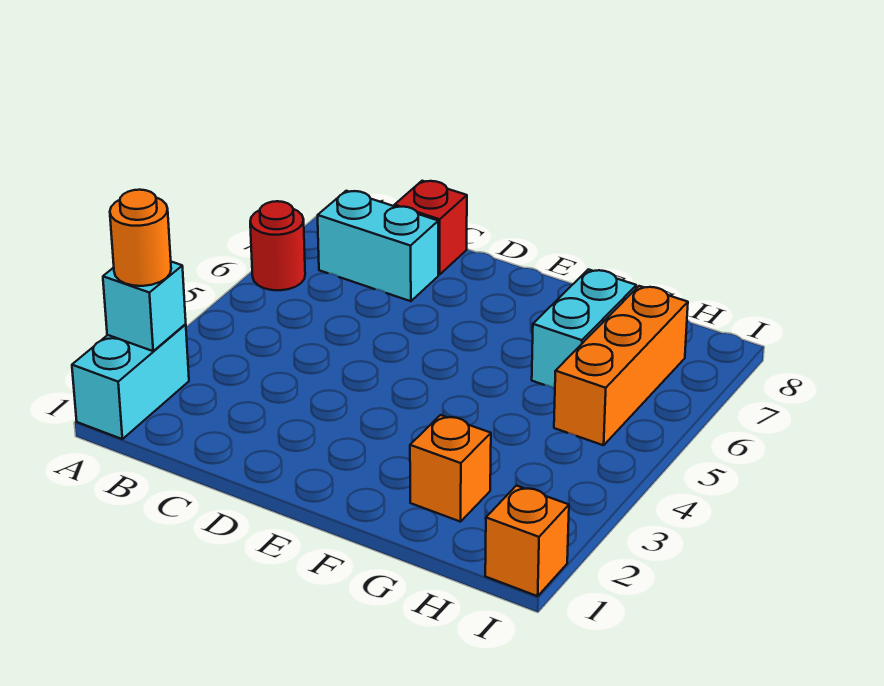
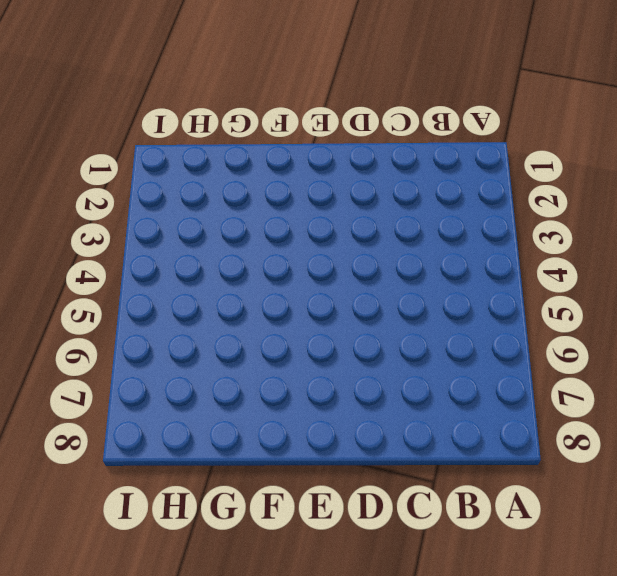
none -> cyan 1x2 brick [72,324,189,439]
none -> red 1x1 round brick [250,201,305,290]

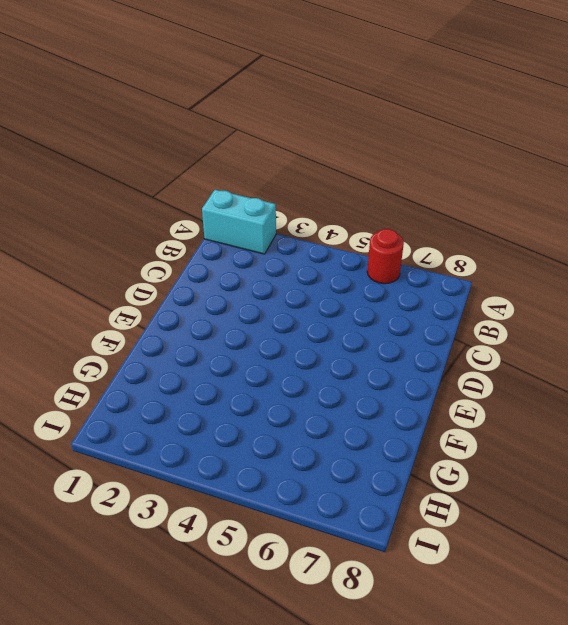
none -> cyan 1x2 brick [318,191,438,301]
none -> red 1x1 brick [394,181,467,275]

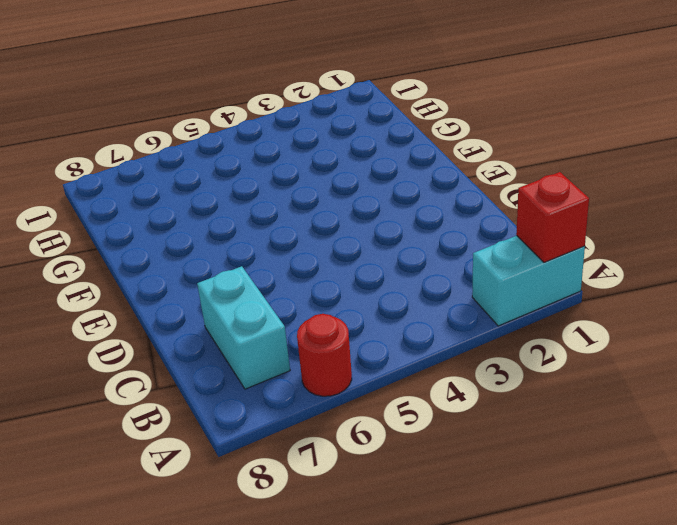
red 1x1 brick [516,172,589,262] -> red 1x1 brick moved to [394,181,467,275]
none -> orange 1x1 brick [410,415,491,522]
none -> cyan 1x2 brick [532,269,636,389]

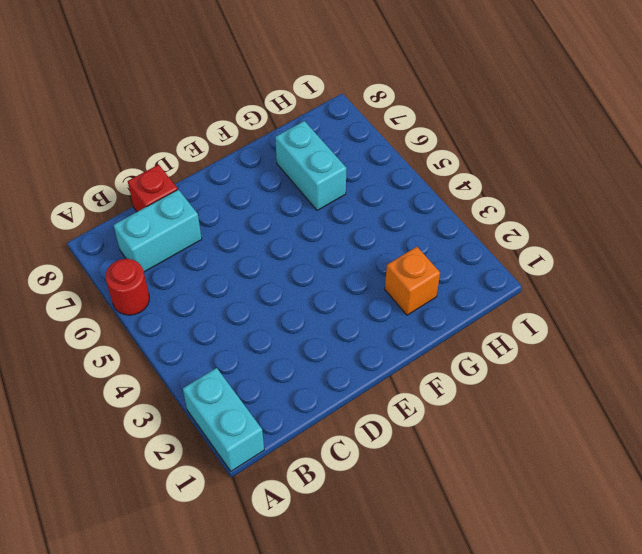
none -> orange 1x3 brick [554,286,688,445]
none -> orange 1x1 brick [485,486,569,596]

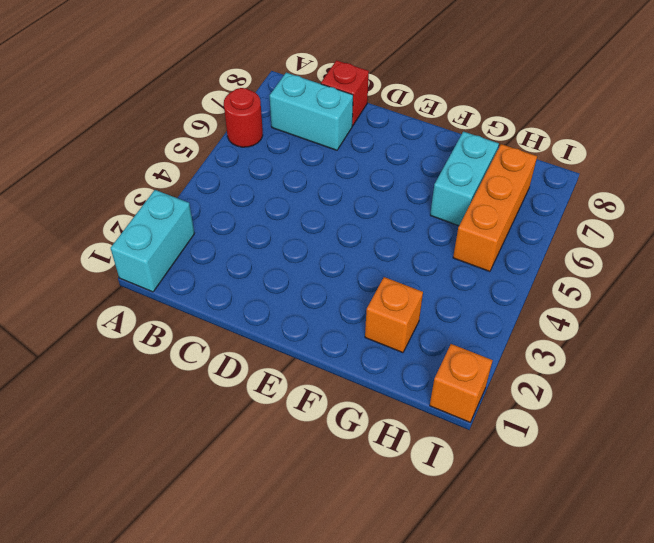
none -> cyan 1x1 brick [103,262,186,351]
none -> orange 1x1 round brick [110,190,171,286]

